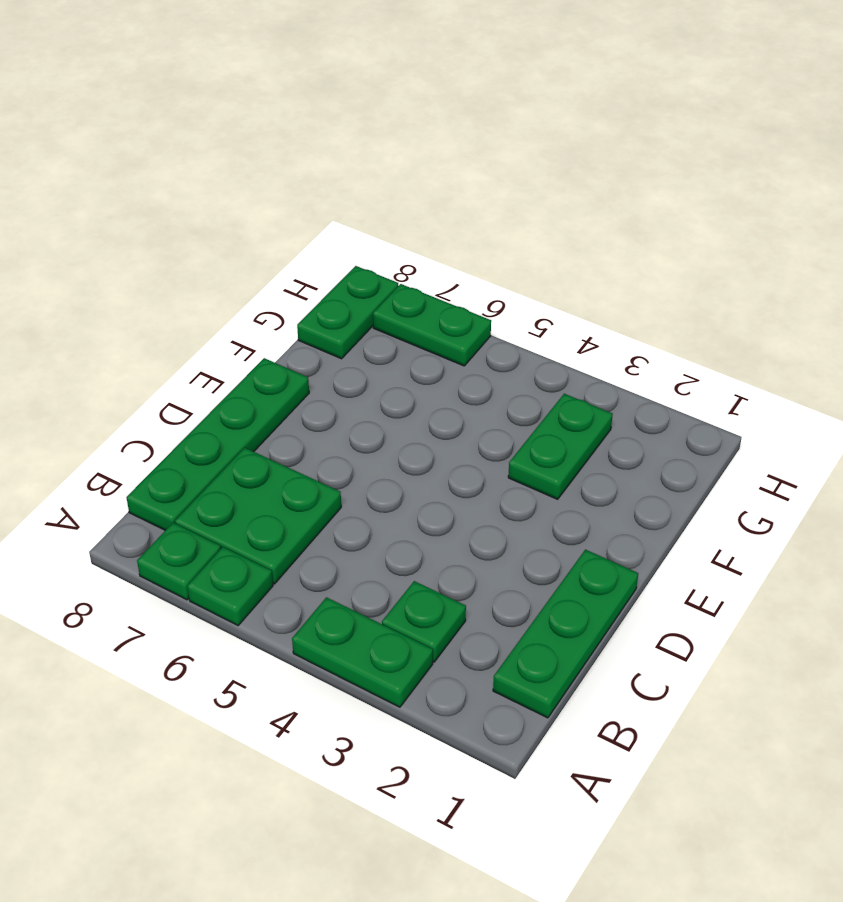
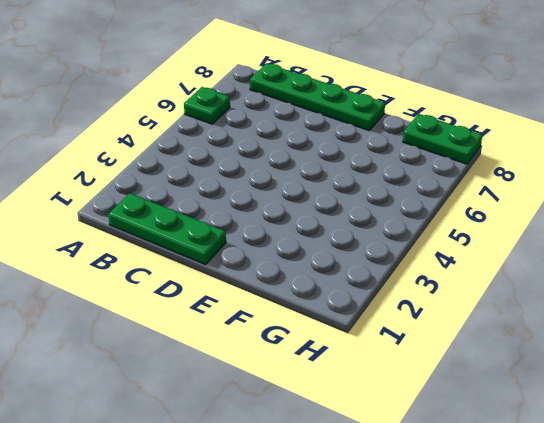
none -> green 1x2 plate [292,597,433,707]
none -> green 1x1 plate [137,523,221,600]

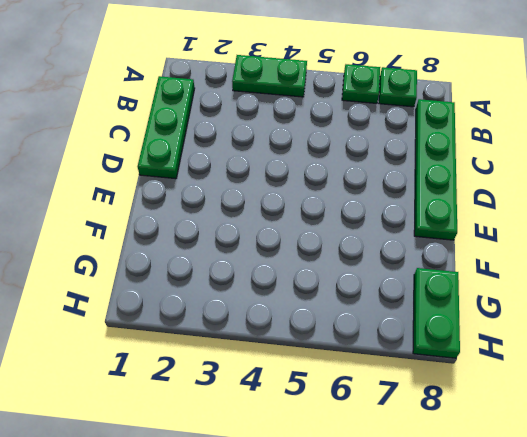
none -> green 1x1 plate [382,581,466,662]
none -> green 2x2 plate [175,448,341,584]

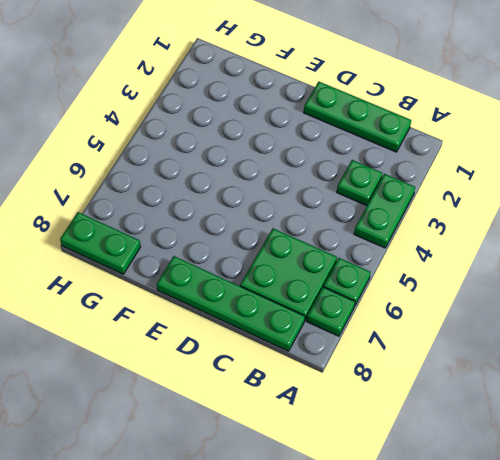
none -> green 1x2 plate [508,394,613,499]
none -> green 1x2 plate [373,284,491,366]

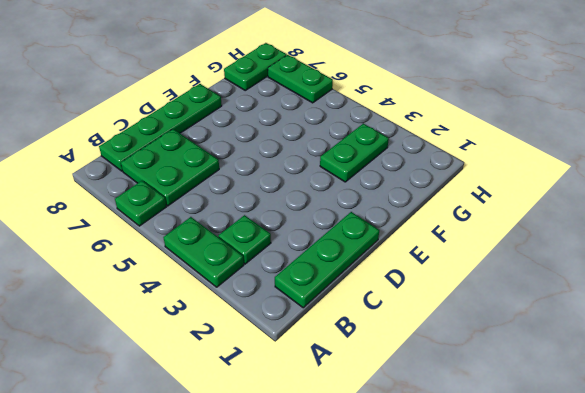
none -> green 1x1 plate [137,523,221,600]

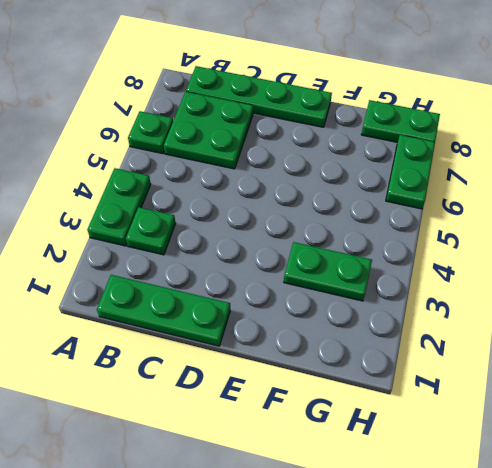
none -> green 1x1 plate [137,523,221,600]

